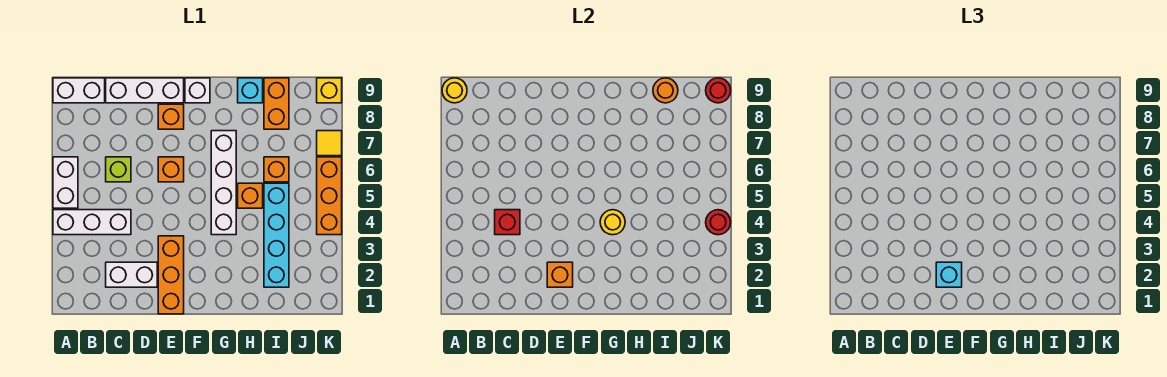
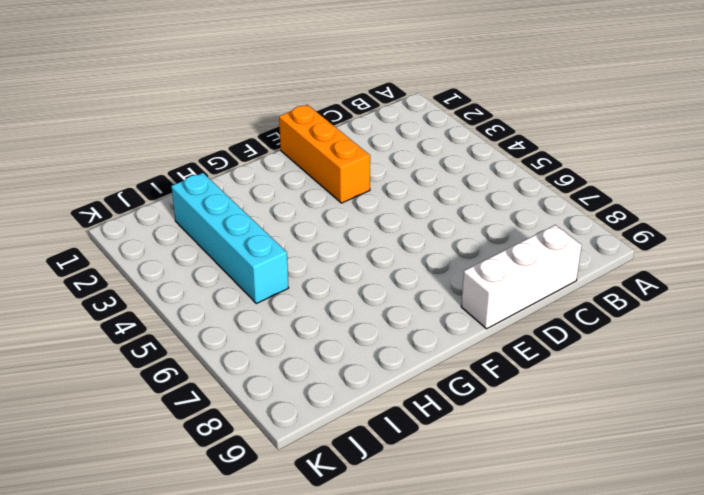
none -> white 1x3 brick [53,210,131,235]
none -> white 1x2 brick [53,157,78,208]
none -> white 1x2 brick [53,78,105,103]

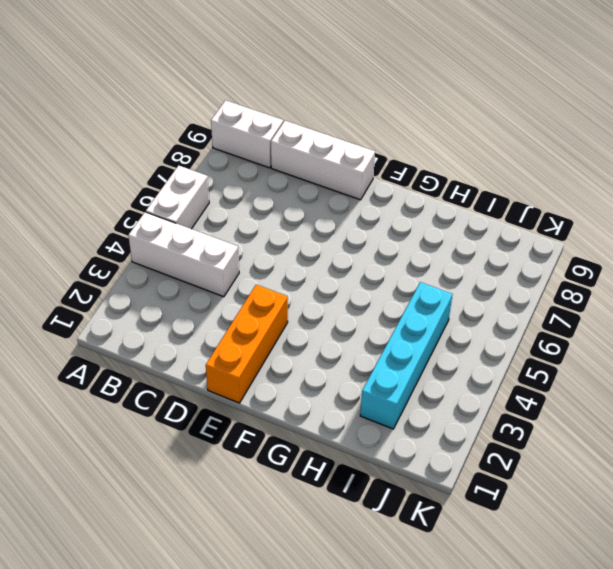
none -> white 1x2 brick [106,262,157,287]
none -> lime 1x1 brick [106,157,131,182]
none -> orange 1x1 brick [158,157,184,182]

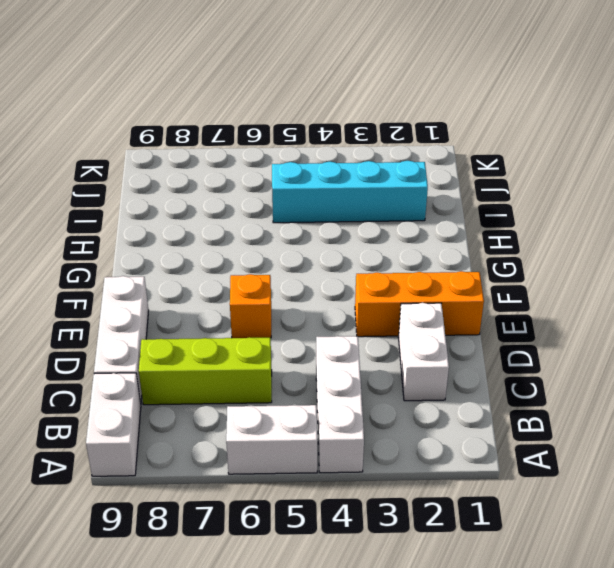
lime 1x3 brick [139,337,272,405] -> lime 1x1 brick [106,157,131,182]
none -> orange 1x1 brick [158,104,184,129]
none -> white 1x1 brick [185,78,210,103]
none -> white 1x4 brick [211,131,236,235]

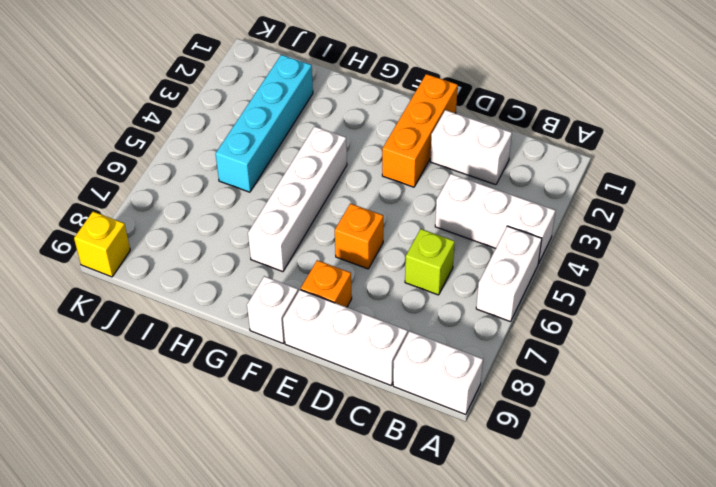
none -> orange 1x1 brick [238,183,263,208]
none -> cyan 1x1 brick [238,78,263,103]
none -> orange 1x1 brick [264,157,289,182]

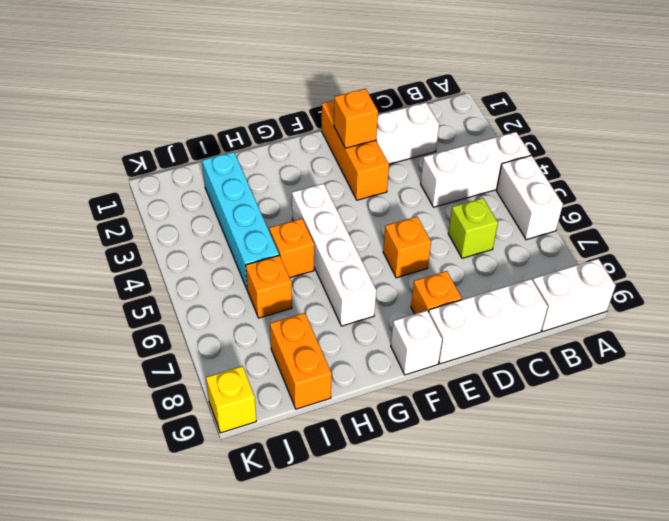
none -> cyan 1x1 brick [238,78,263,103]
none -> orange 1x3 brick [317,157,342,235]
none -> yellow 1x1 tile [317,131,342,156]

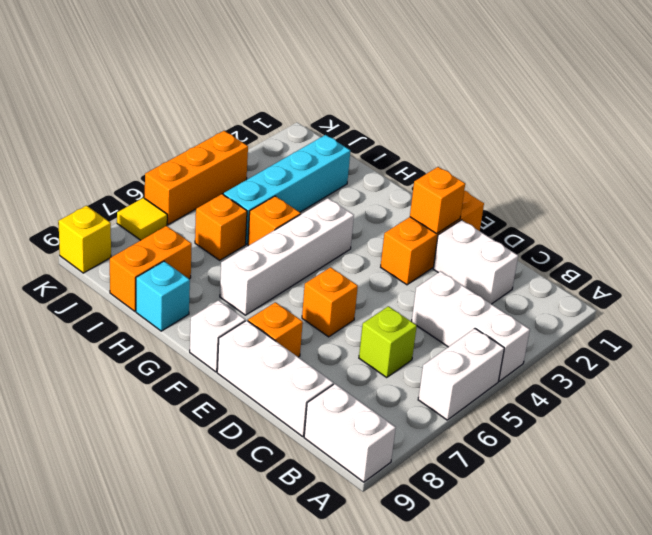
none -> yellow 1x1 round brick [442,78,467,103]
none -> red 1x1 brick [495,210,520,235]
none -> yellow 1x1 round brick [600,210,625,235]

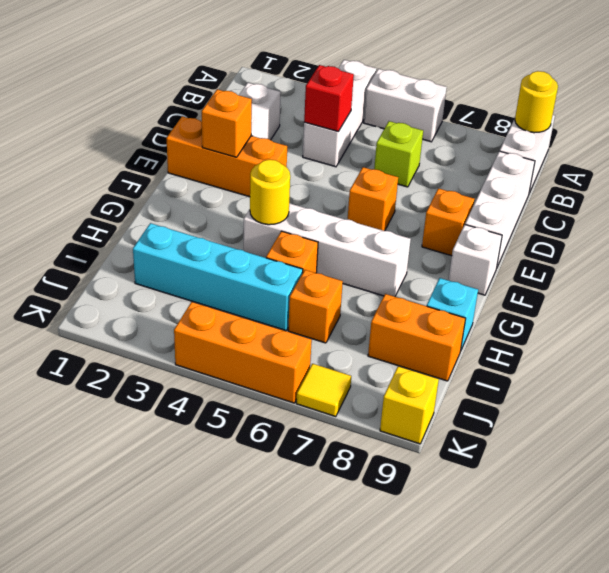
none -> orange 1x1 round brick [653,78,678,103]
none -> red 1x1 round brick [706,210,731,235]
none -> red 1x1 round brick [706,78,731,103]

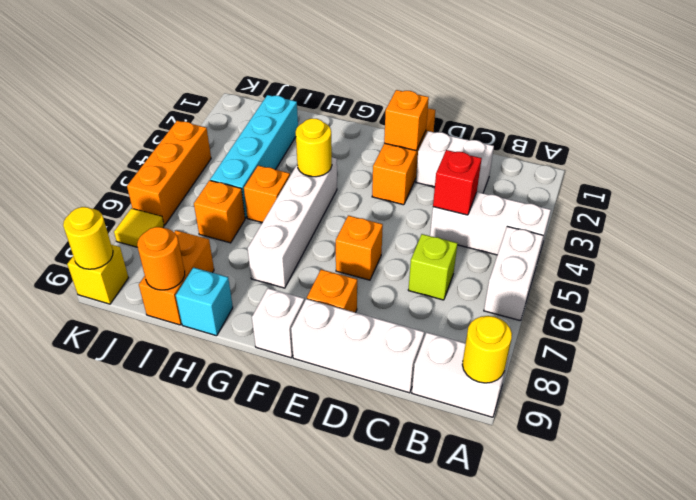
yellow 1x1 round brick [63,207,113,269] -> red 1x1 round brick [706,78,731,103]
none -> red 1x1 round brick [706,210,731,235]
none -> cyan 1x1 brick [936,262,962,287]

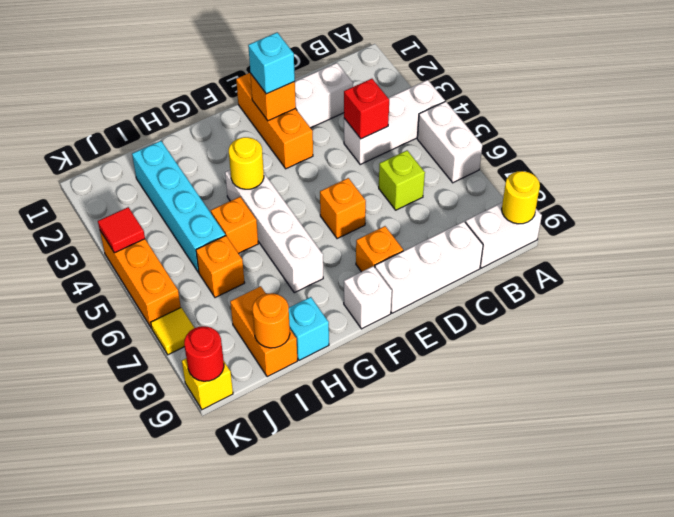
red 1x1 tile [98,207,145,253] -> red 1x1 round brick [706,210,731,235]

